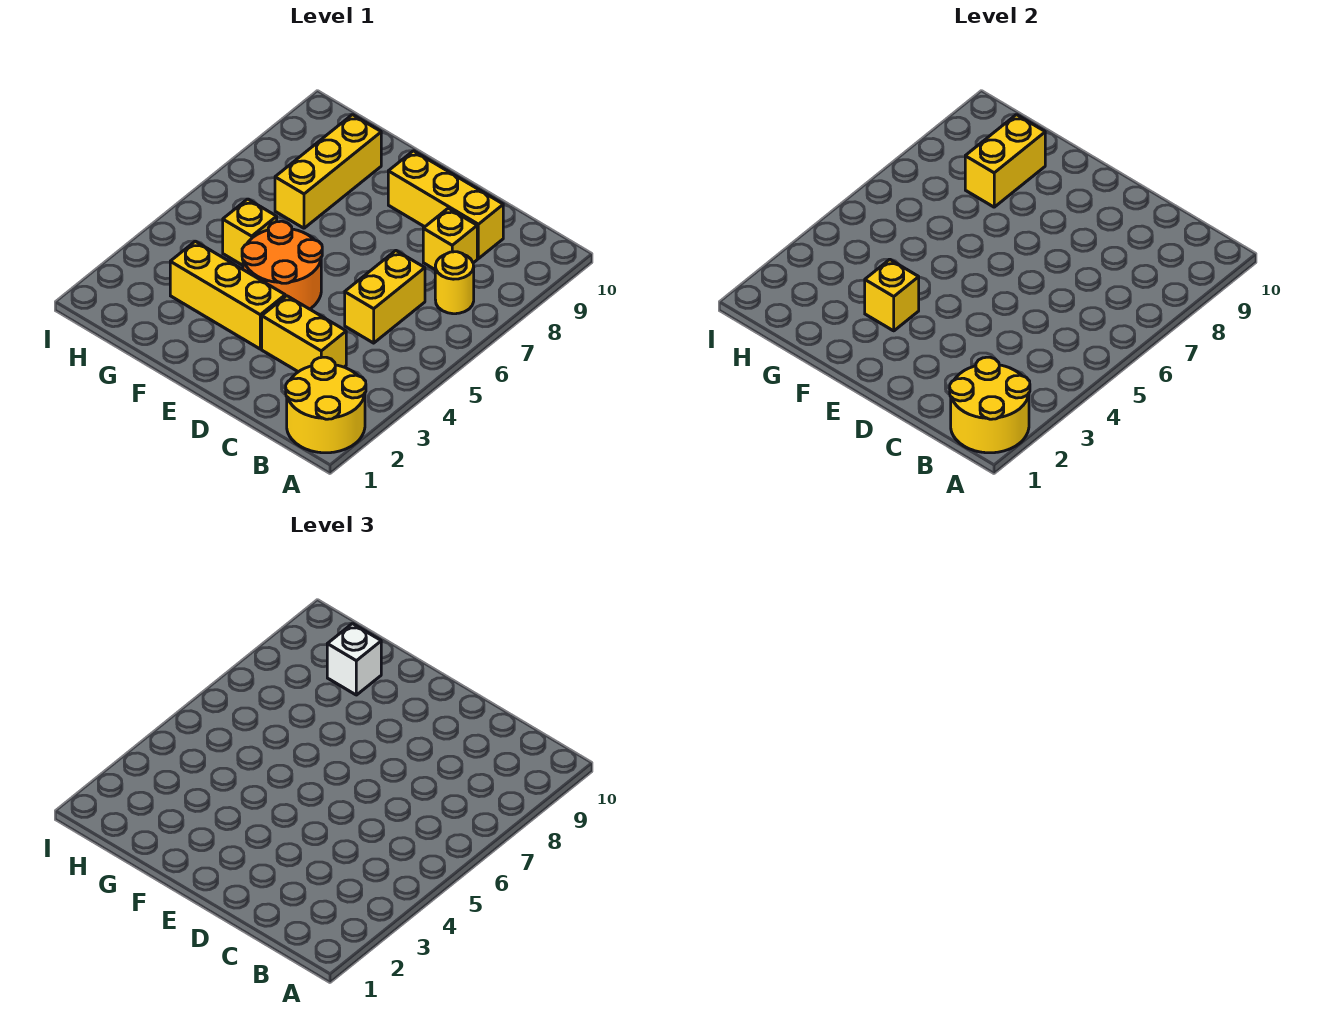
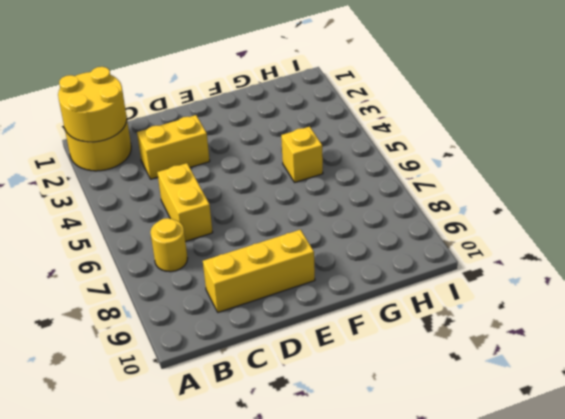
none -> yellow 1x1 brick [423,208,477,269]
none -> yellow 1x3 brick [170,241,285,349]
none -> orange 2x2 round brick [242,221,322,309]

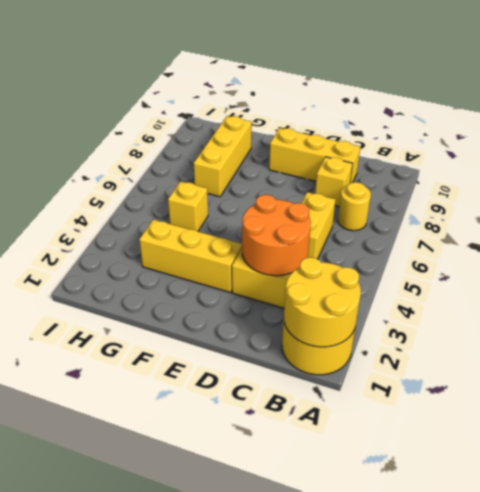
orange 2x2 round brick [242,195,311,276] -> orange 2x2 round brick moved to [242,221,322,309]
none -> yellow 1x1 brick [865,259,919,331]
none -> yellow 1x2 brick [965,115,1045,207]
none -> white 1x1 brick [327,624,381,695]

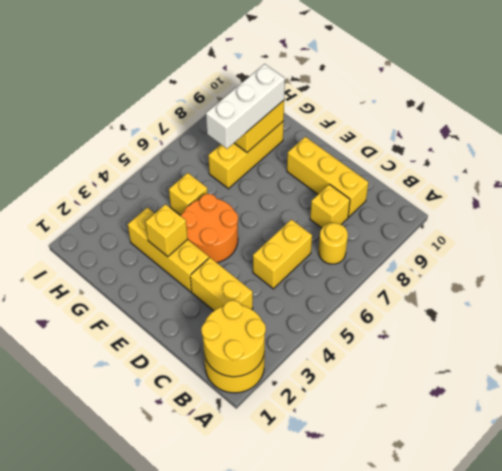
white 1x3 brick [206,64,285,149] -> white 1x1 brick [327,624,381,695]

